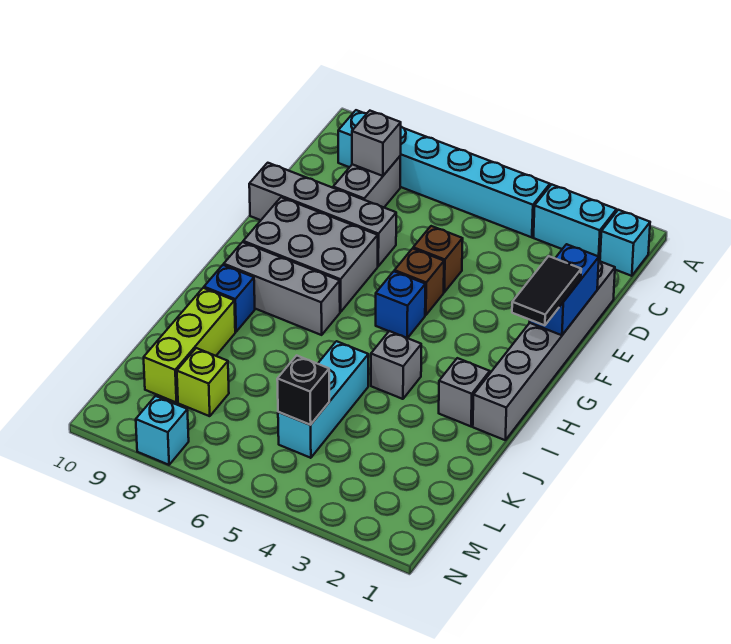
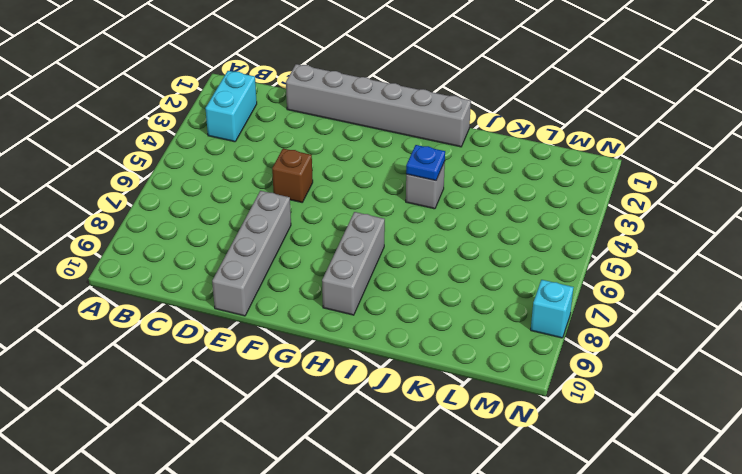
blue 1x1 plate [406,145,445,181] -> none
none -> cyan 1x1 brick [600,210,650,276]
none -> cyan 1x6 brick [338,110,550,237]
none -> grey 1x2 brick [333,157,400,207]

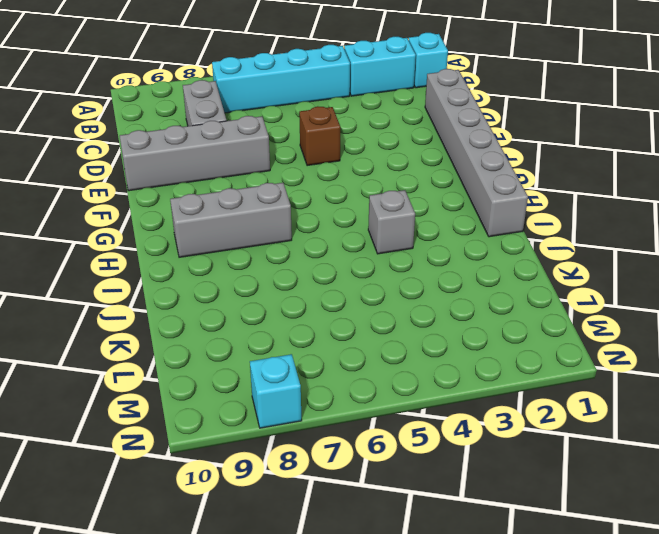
cyan 1x4 brick [212,45,350,113] -> cyan 1x6 brick [338,110,550,237]
none -> brown 1x1 brick [395,249,444,315]
none -> grey 2x3 brick [243,197,378,312]
none -> blue 1x1 brick [376,271,425,338]

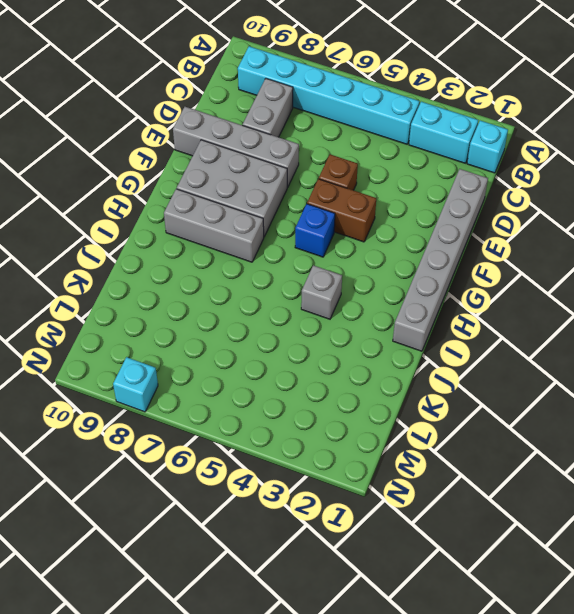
brown 1x2 brick [307,179,376,242] -> brown 1x1 brick [395,249,444,315]
none -> grey 1x1 brick [439,358,490,426]
none -> blue 1x1 brick [204,265,255,332]
none -> cyan 1x3 brick [278,341,368,458]

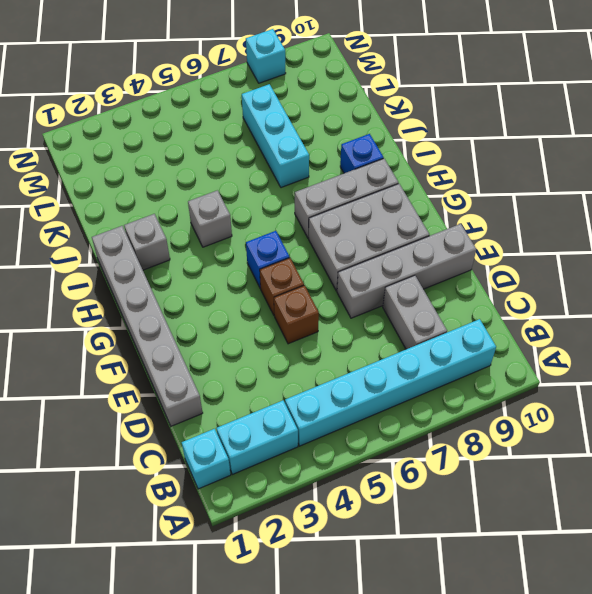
cyan 1x3 brick [242,84,309,188] -> cyan 1x3 brick moved to [278,341,368,458]
none -> lime 1x3 brick [144,288,235,402]
none -> lime 1x1 brick [177,348,229,416]
none -> grey 1x1 brick [352,111,401,176]

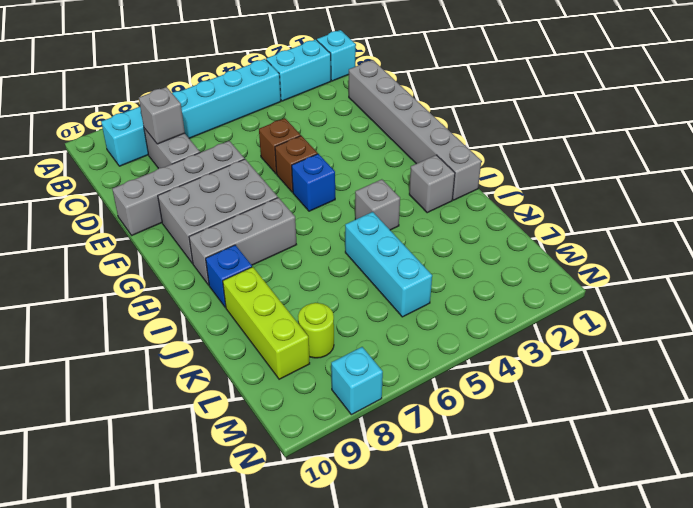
lime 1x1 round brick [298,303,334,358] -> lime 1x1 brick [177,348,229,416]
none -> blue 1x2 brick [529,244,599,335]
none -> black 1x1 brick [277,355,329,425]
none -> black 1x2 tile [512,256,581,325]

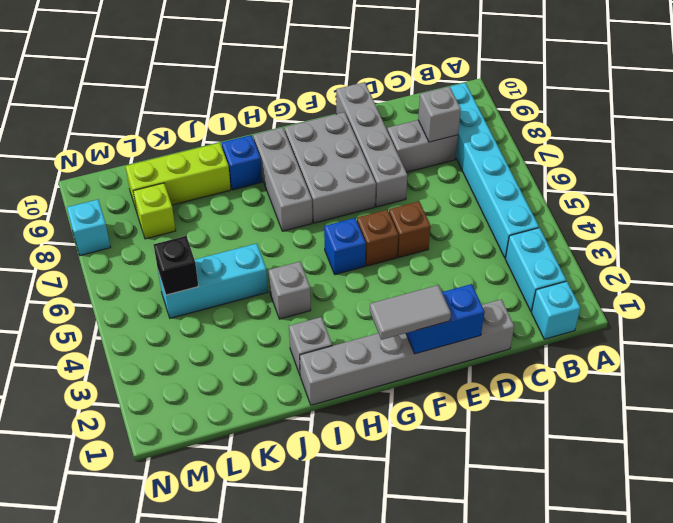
grey 1x2 tile [370,285,451,340] -> black 1x2 tile [512,256,581,325]

